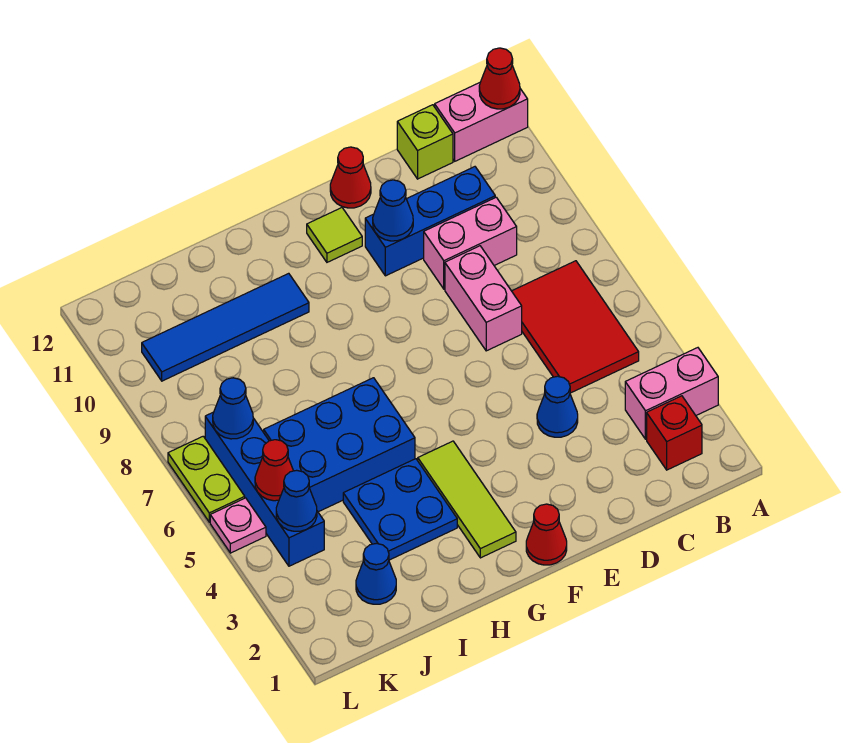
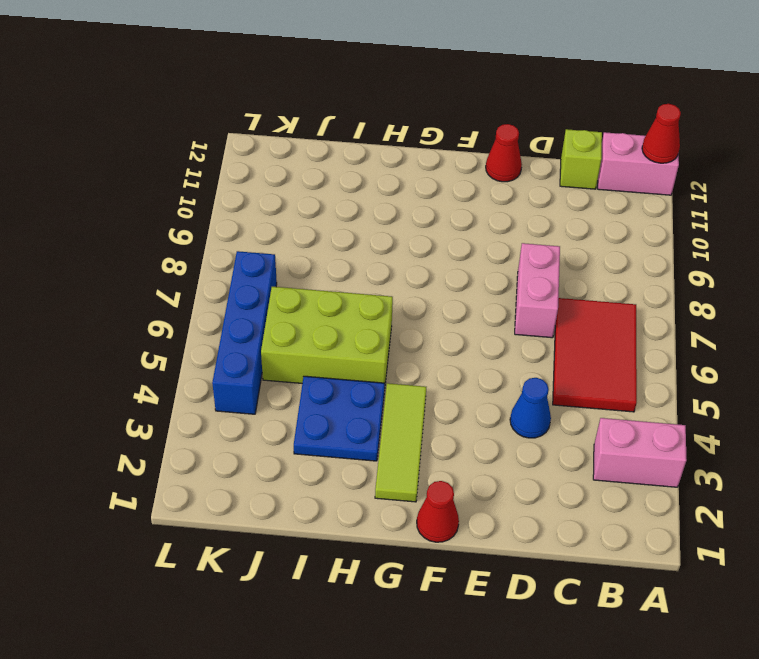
lime 2x3 brick [261,287,393,383] -> blue 2x3 brick [264,378,415,512]
none -> red 1x1 brick [647,396,702,470]
none -> pink 1x2 brick [424,197,517,289]
none -> blue 1x3 brick [365,167,495,276]

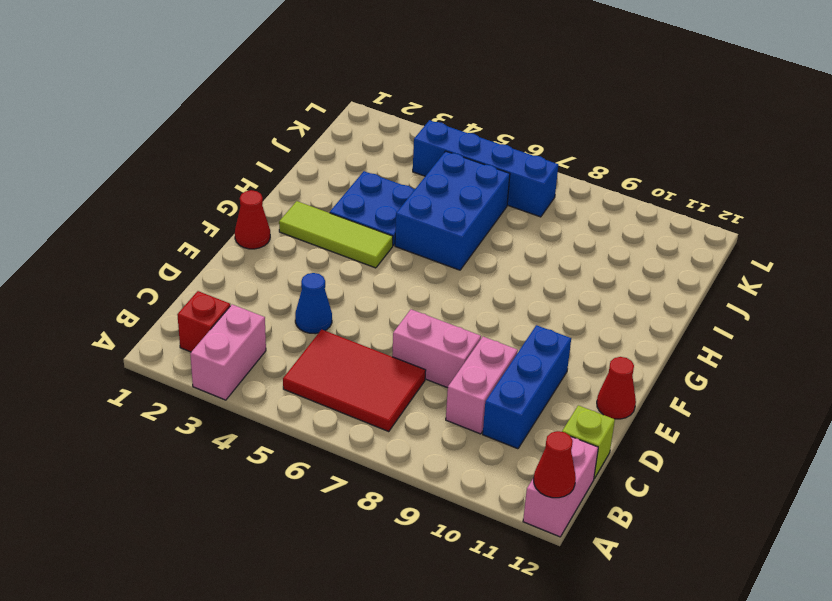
none -> lime 1x1 tile [307,208,362,262]
none -> blue 1x4 tile [142,273,309,381]
none -> blue 1x1 cone [356,543,396,604]

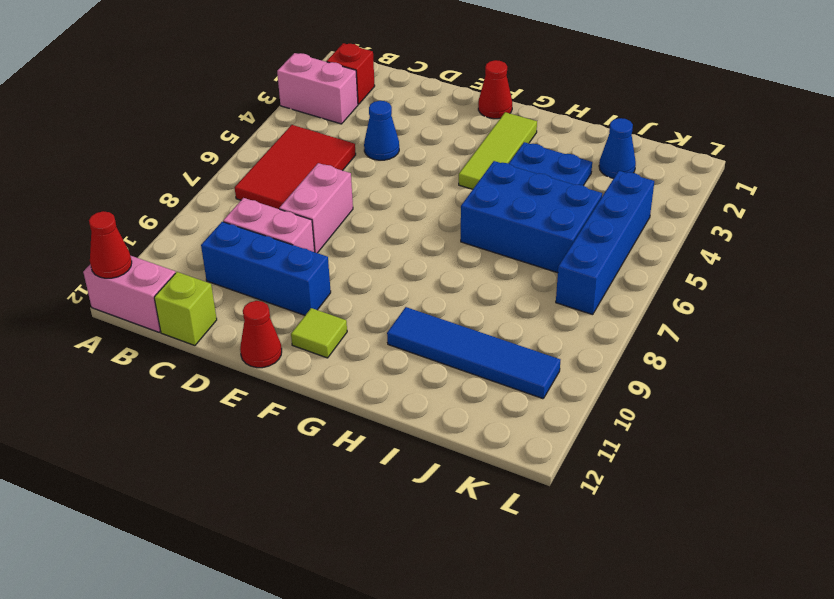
none -> pink 1x1 plate [210,498,266,553]
none -> lime 1x2 plate [168,436,245,522]
none -> blue 1x1 cone [373,180,413,241]

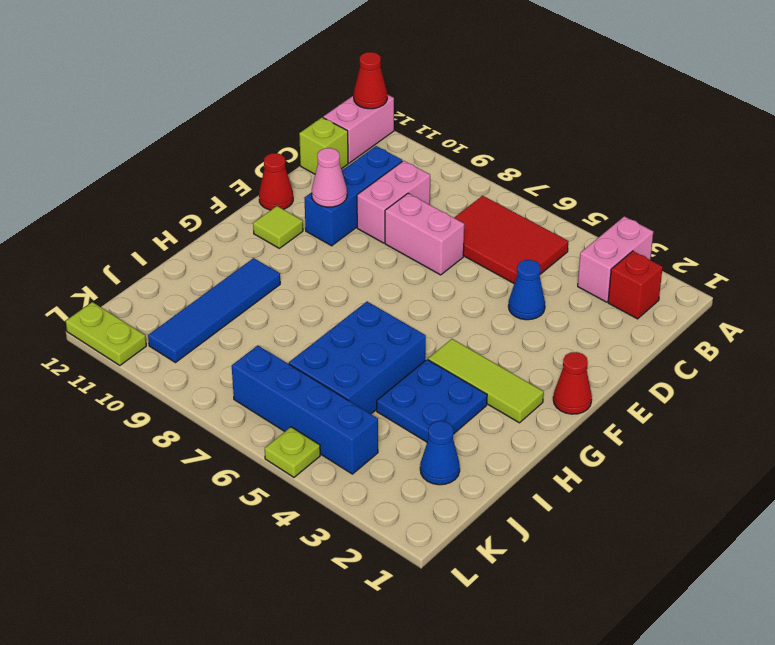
pink 1x1 cone [312,148,347,207] -> blue 1x1 cone [373,180,413,241]
lime 1x1 plate [265,427,320,477] -> pink 1x1 plate [210,498,266,553]
lime 1x2 plate [66,302,146,365] -> lime 1x2 plate moved to [168,436,245,522]
none -> blue 1x1 cone [276,470,317,531]
none -> red 1x1 cone [255,440,293,501]
none -> blue 1x1 cone [213,378,253,439]

